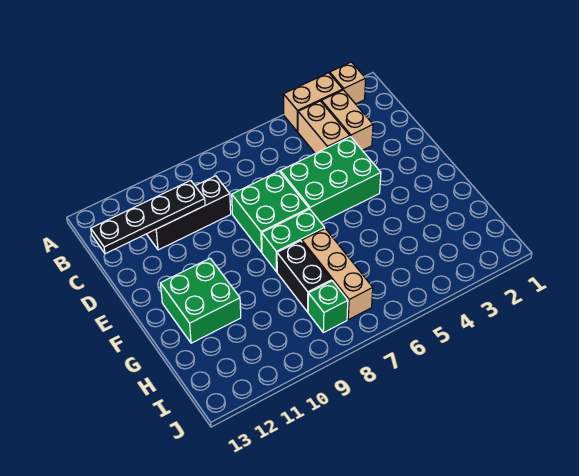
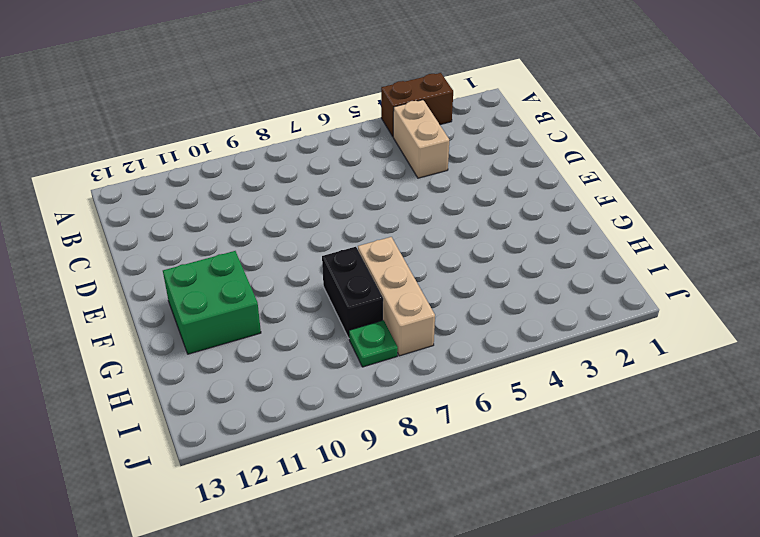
brown 1x2 brick [381,73,453,136] -> tan 1x2 brick [283,73,343,132]
green 1x1 plate [349,320,398,367] -> green 1x1 brick [308,281,348,333]
none -> tan 1x1 brick [330,62,366,104]
none -> tan 1x2 brick [321,90,373,150]
none -> black 1x3 brick [147,176,231,250]

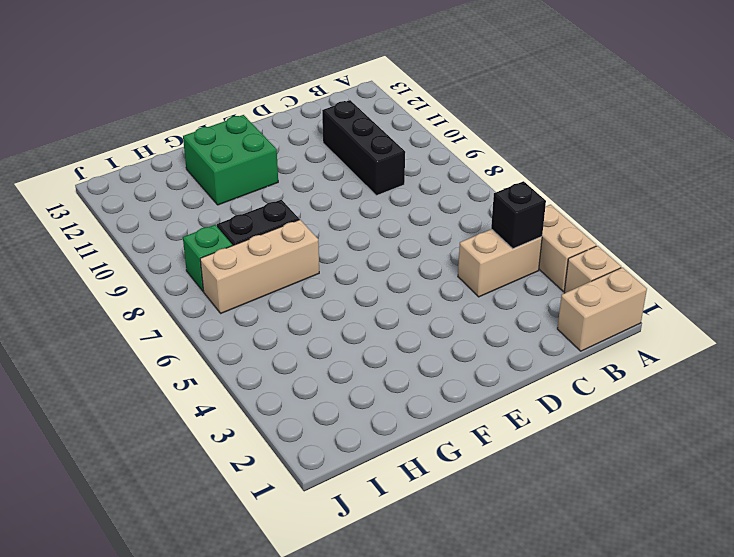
tan 1x2 brick [557,267,647,351] -> tan 1x2 brick moved to [321,90,373,150]
black 1x1 brick [491,181,546,249] -> none
none -> green 2x3 brick [280,137,381,222]
none -> green 2x2 brick [232,171,309,252]
none -> green 1x2 brick [262,209,325,272]

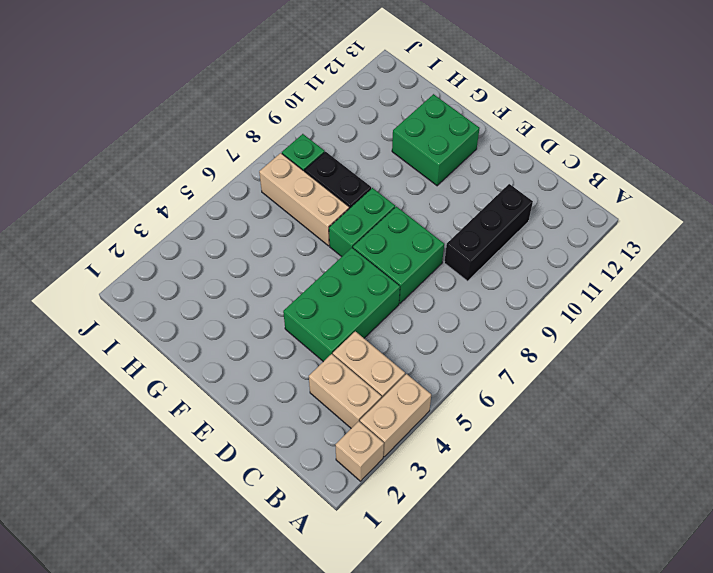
none -> black 1x4 plate [91,181,205,254]

